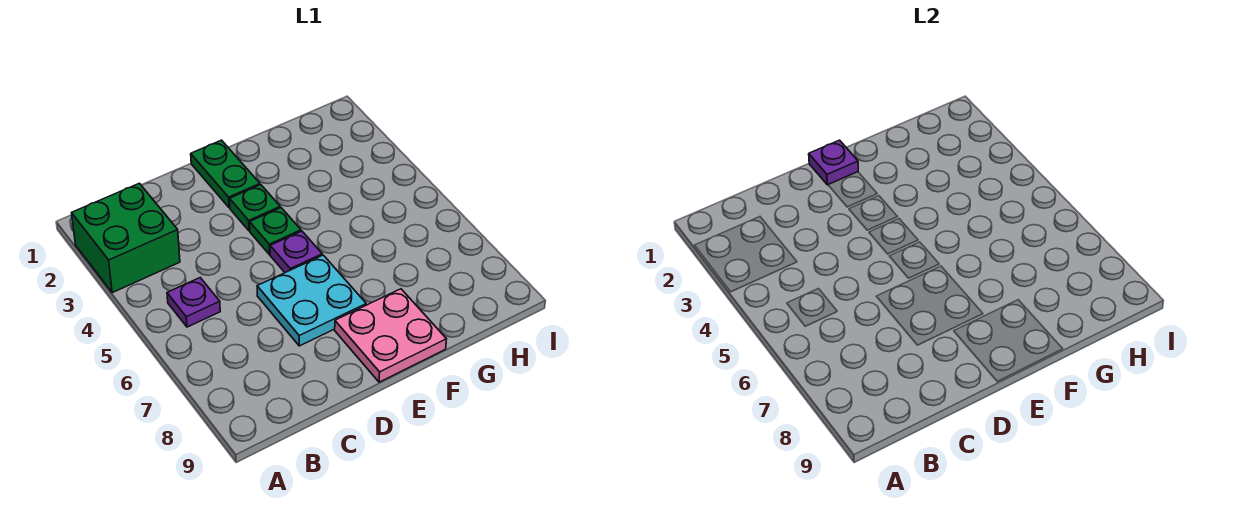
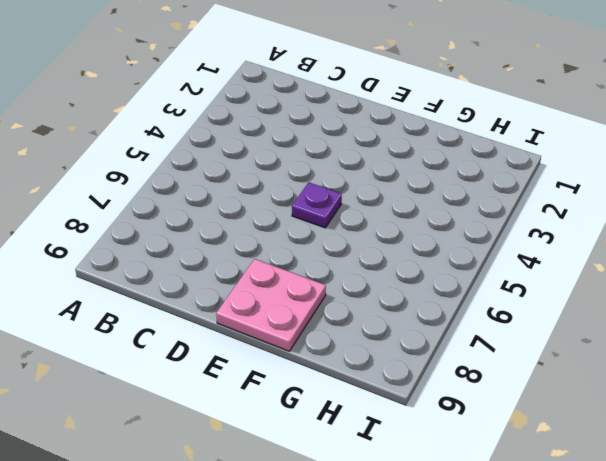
none -> green 2x2 brick [72,183,180,293]
none -> purple 1x1 plate [167,278,220,327]

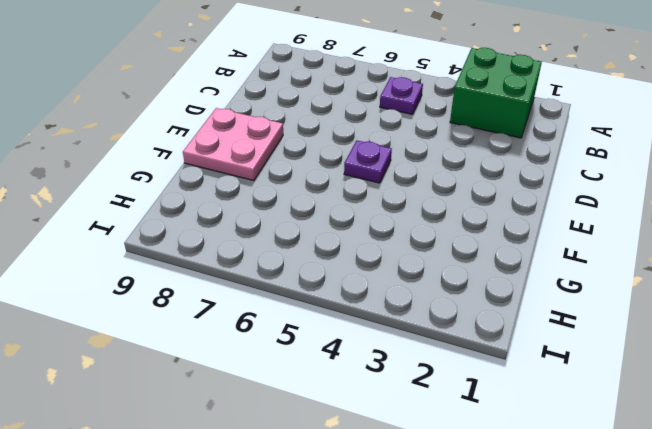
none -> cyan 2x2 plate [257,255,366,346]
none -> green 1x2 plate [191,140,260,208]

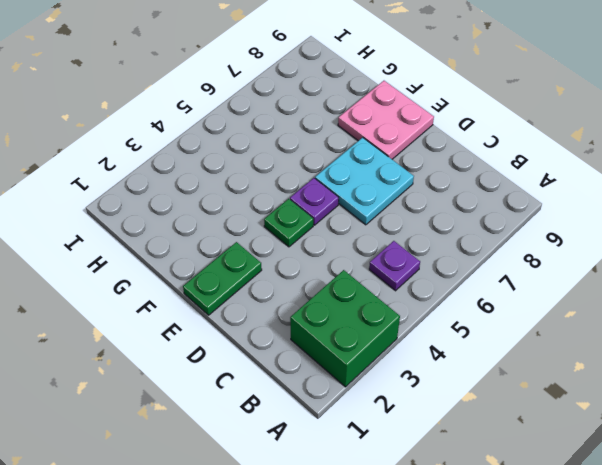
none -> green 1x1 plate [230,185,280,231]
none -> purple 1x1 plate [809,140,858,185]

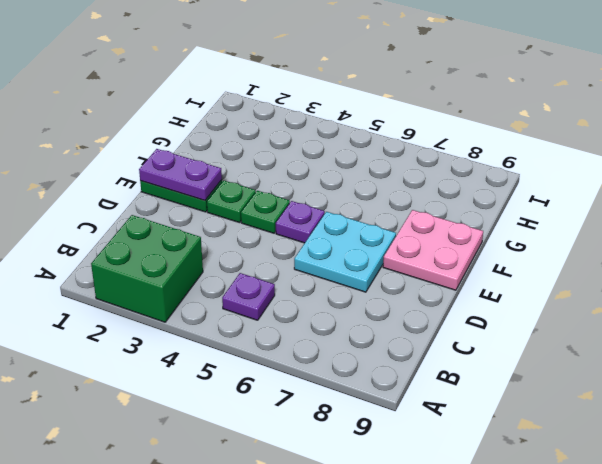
purple 1x2 plate [139,149,222,201] -> purple 1x1 plate [809,140,858,185]

